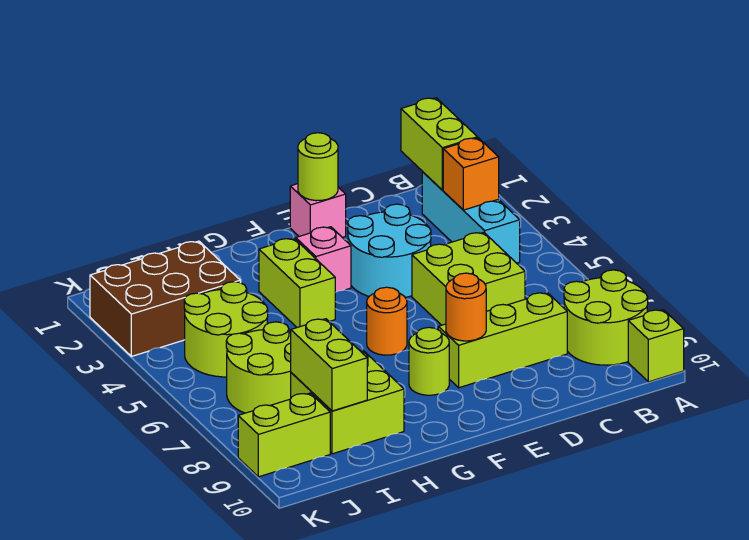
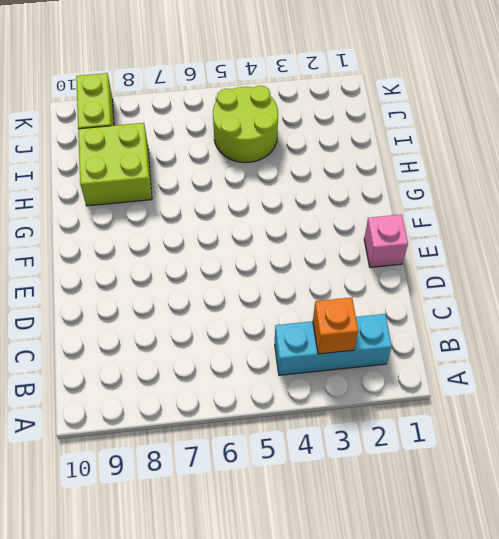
none -> lime 2x2 round brick [564,270,648,365]
none -> lime 1x1 brick [628,310,684,382]
none -> lime 2x2 brick [412,232,525,325]

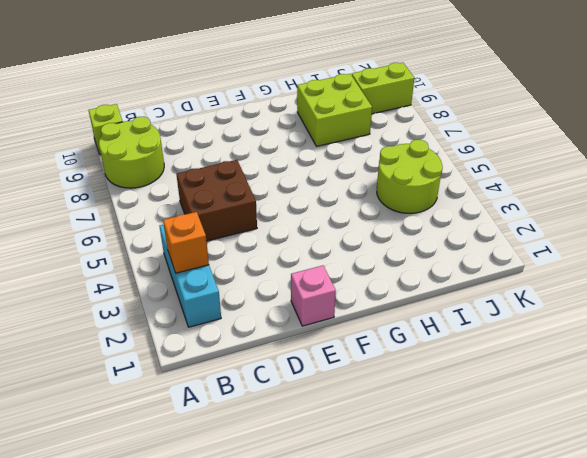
brown 2x2 brick [176,160,257,241] -> lime 2x2 brick [412,232,525,325]
none -> lime 1x3 brick [438,293,567,388]
none -> cyan 2x2 round brick [348,204,431,298]
none -> pink 1x1 brick [296,227,351,292]

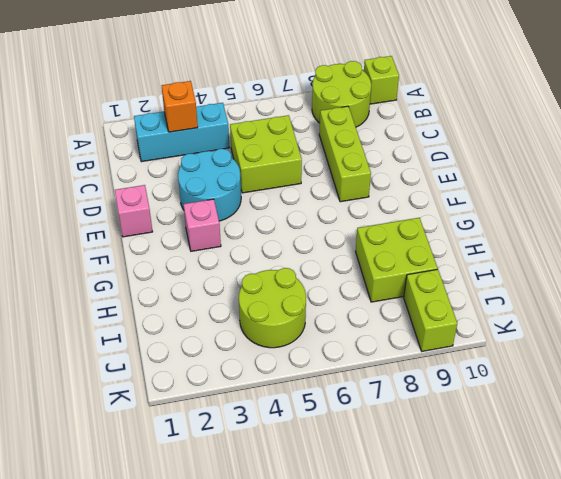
none -> orange 1x1 round brick [367,287,407,355]
none -> lime 1x1 round brick [409,327,449,395]
none -> lime 1x2 brick [259,238,335,327]

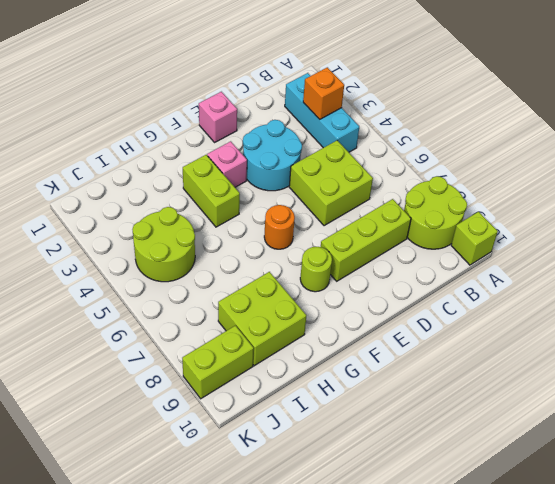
none -> brown 2x3 brick [90,241,240,356]
none -> lime 2x2 round brick [226,322,291,413]
none -> lime 1x2 brick [401,98,477,190]

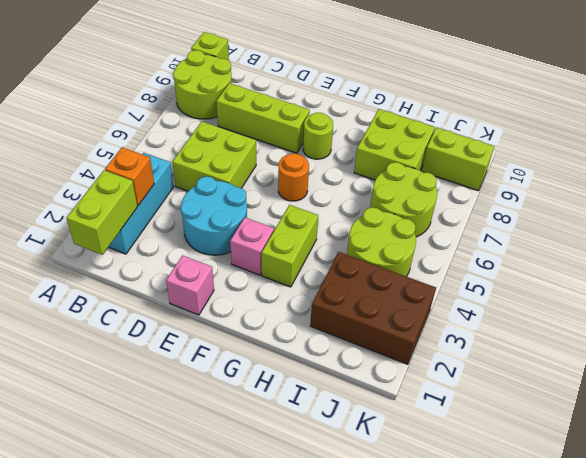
none -> lime 1x1 round brick [298,133,338,201]
none -> orange 1x1 round brick [446,273,486,341]
none -> lime 1x2 brick [291,319,367,411]

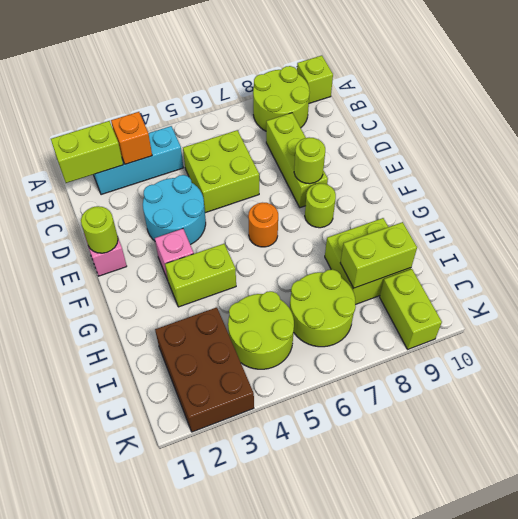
lime 1x1 round brick [294,137,325,184] -> orange 1x1 round brick [446,273,486,341]

